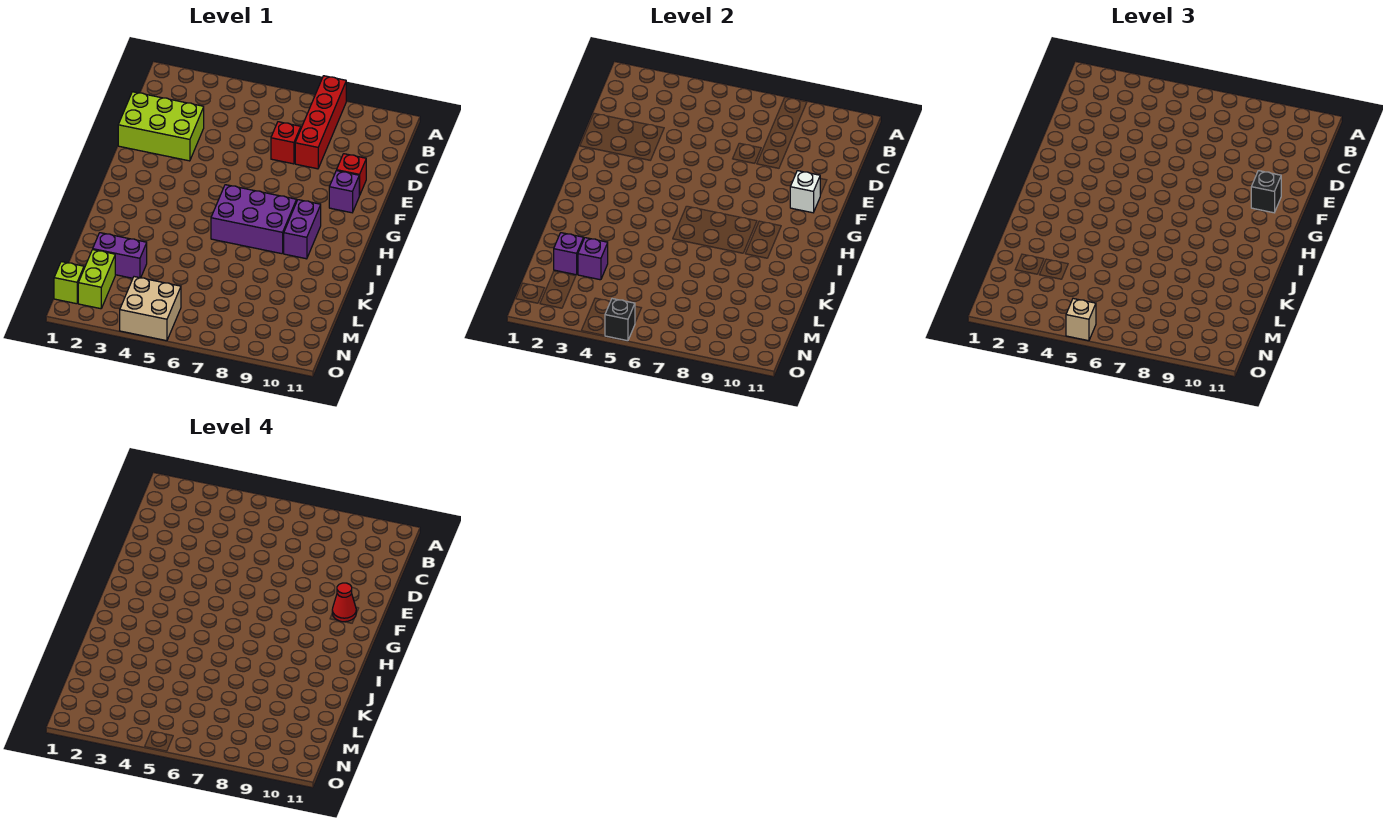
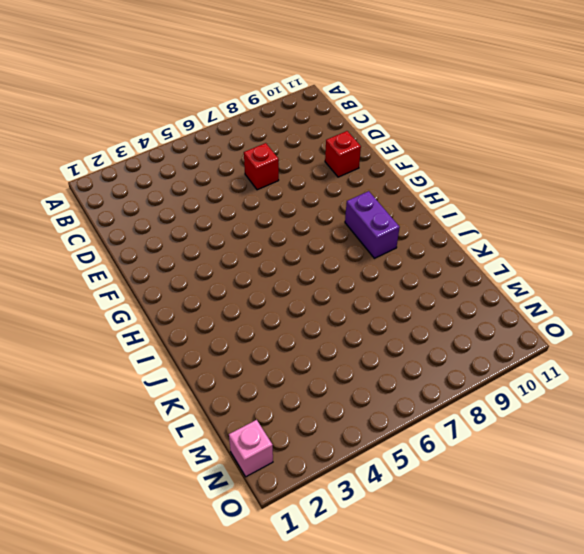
pink 1x1 brick [229,420,273,477] -> lime 1x1 brick [54,262,84,304]
none -> red 1x4 brick [295,76,346,169]
none -> lime 2x3 brick [118,92,204,161]
none -> purple 1x1 brick [329,171,359,213]

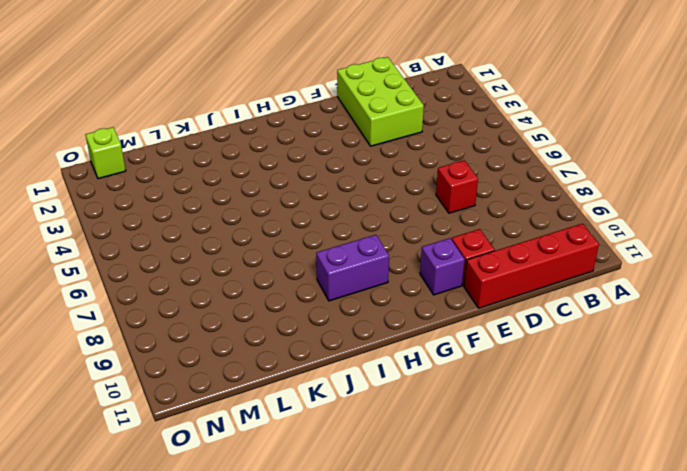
red 1x4 brick [464,224,599,308] -> red 1x4 brick moved to [295,76,346,169]
none -> purple 2x3 brick [211,185,297,254]
none -> purple 1x2 brick [93,233,147,278]
none -> lime 1x2 brick [78,250,115,309]

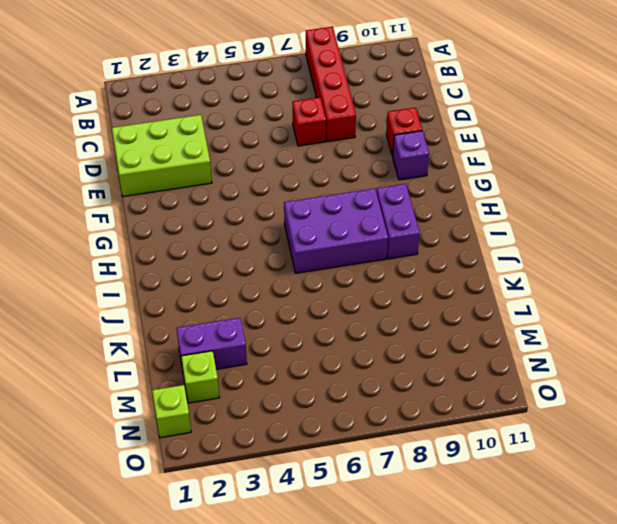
lime 1x1 brick [181,351,219,403] -> lime 1x2 brick [78,250,115,309]
none -> tan 2x2 brick [120,277,181,341]
none -> white 1x1 brick [790,171,820,213]
none -> purple 1x1 brick [554,233,584,275]

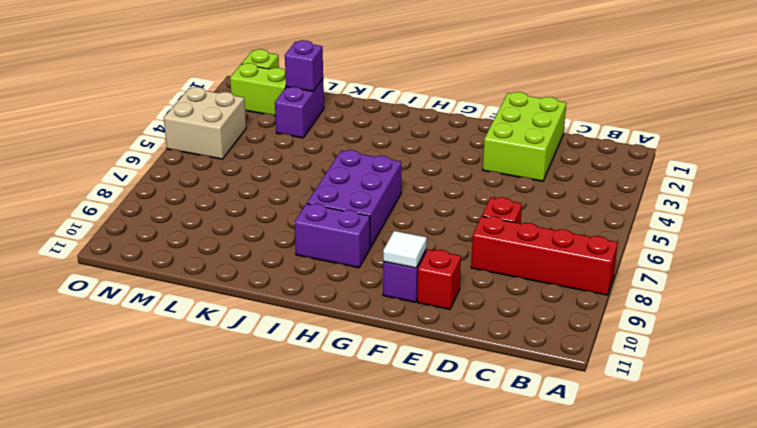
white 1x1 tile [383,231,427,268] -> white 1x1 brick [790,171,820,213]
none -> purple 1x1 brick [578,238,608,280]
none -> black 1x1 brick [605,299,635,341]
none -> black 1x1 brick [1251,171,1281,213]

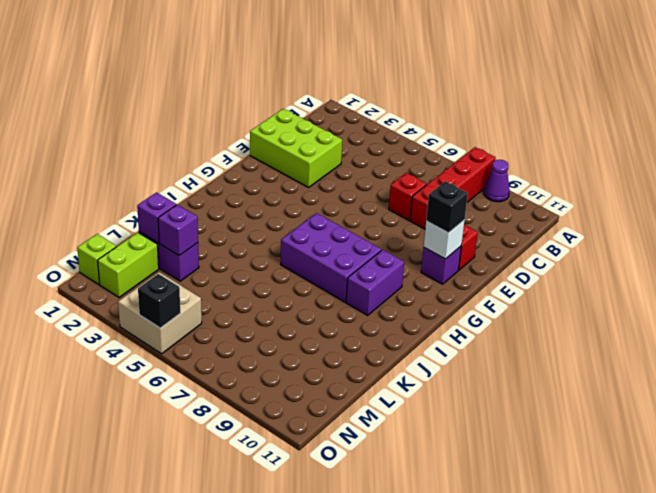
purple 1x1 cone [484,160,510,202] -> none
none -> tan 1x1 brick [1066,299,1096,341]
none -> red 1x1 cone [332,583,356,622]

